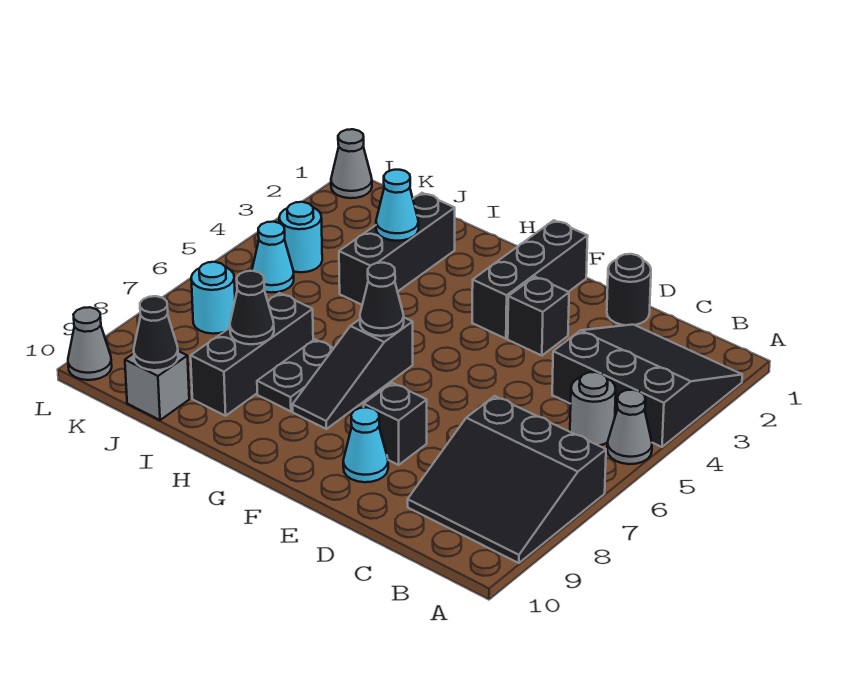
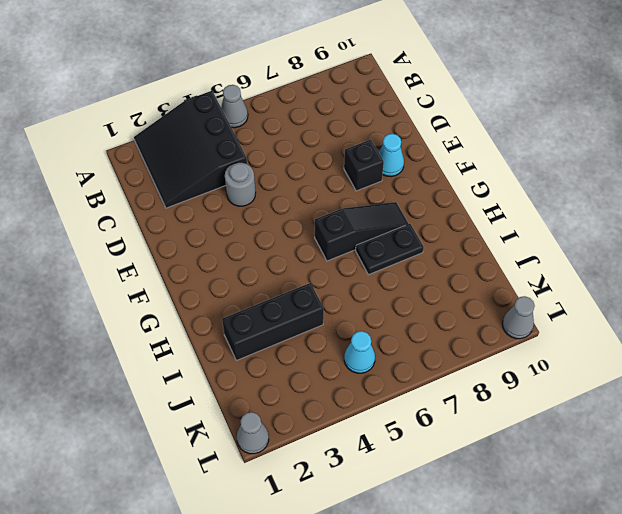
grey 1x1 round brick [225,163,256,206] -> grey 1x1 round brick moved to [570,372,616,446]
none -> black 3x3 slope [408,396,606,563]
none -> black 1x1 round brick [607,254,651,325]
none -> black 1x1 brick [508,277,569,356]

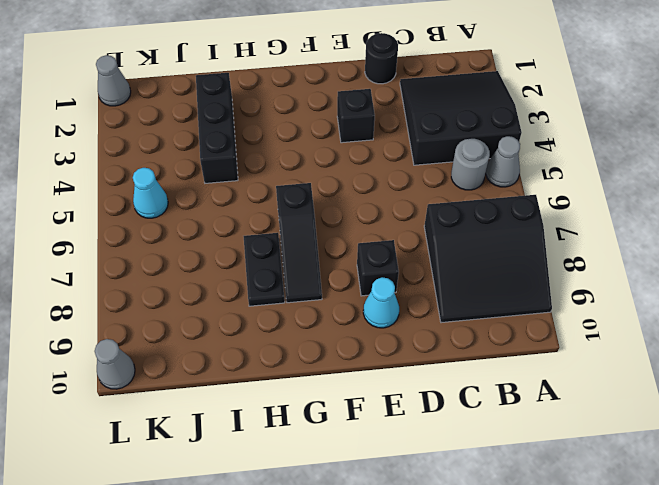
none -> black 1x3 brick [472,220,588,339]
none -> black 1x3 brick [191,293,313,416]
none -> grey 1x1 brick [125,351,189,420]

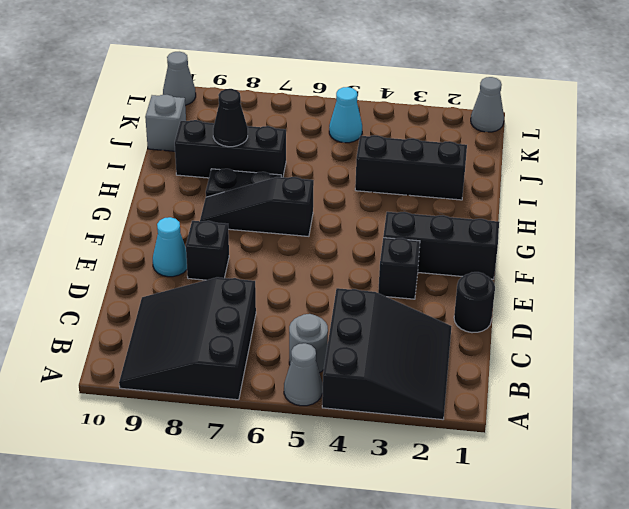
none -> cyan 1x1 round brick [279,202,322,272]
none -> cyan 1x1 round brick [191,262,235,334]
none -> black 1x1 cone [360,263,404,336]

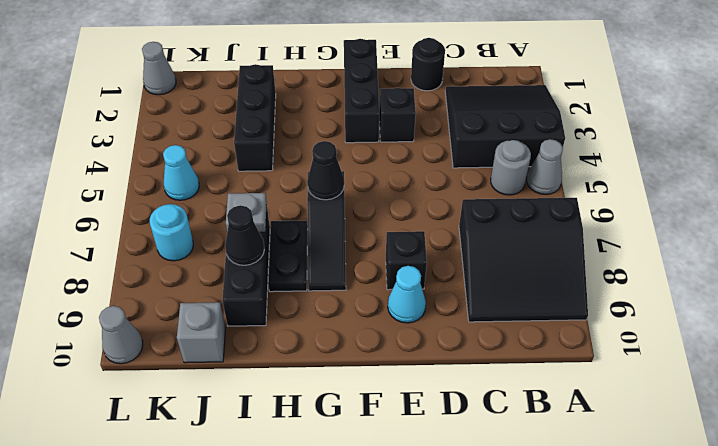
grey 1x1 plate [226,193,267,232] -> none
none -> cyan 1x1 round brick [279,202,322,272]
none -> cyan 1x1 cone [376,170,419,241]
none -> black 1x1 cone [134,296,178,370]

